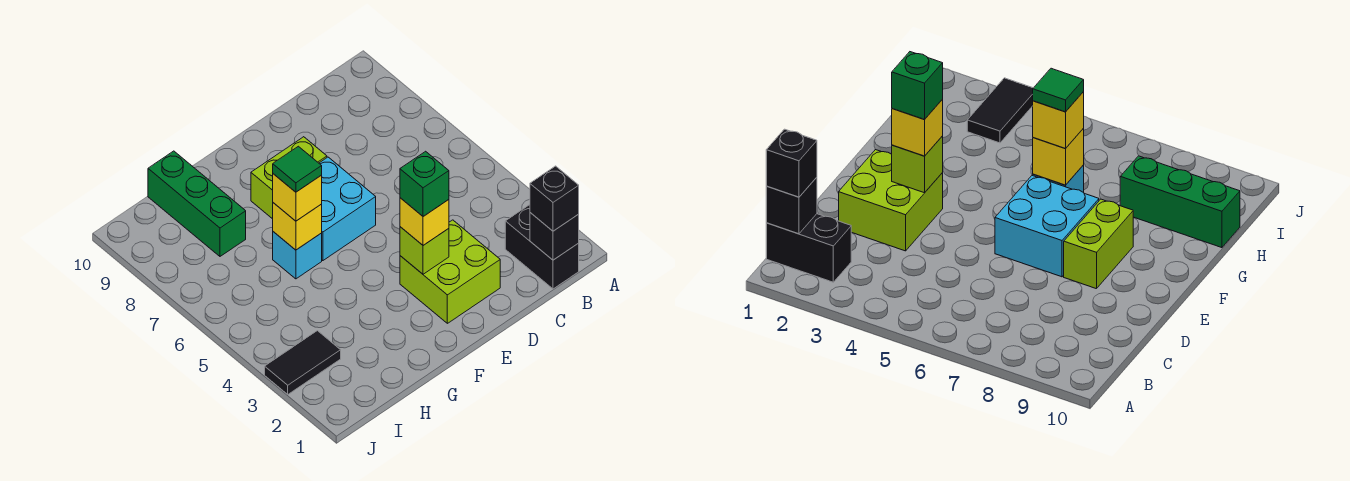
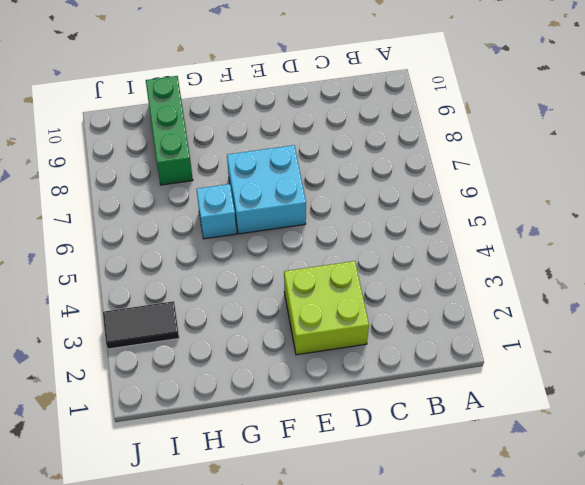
none -> black 1x2 brick [505,205,579,289]
none -> lime 1x2 brick [251,137,327,219]
none -> black 1x1 brick [530,213,579,260]

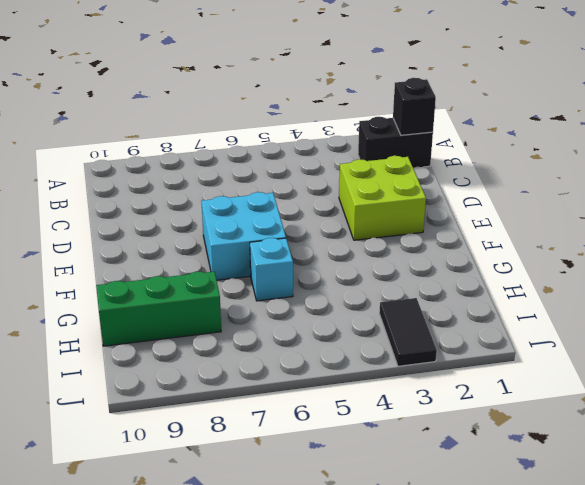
none -> lime 1x2 brick [251,137,327,219]
none -> lime 1x1 brick [400,227,449,274]
none -> yellow 1x1 brick [273,203,322,250]

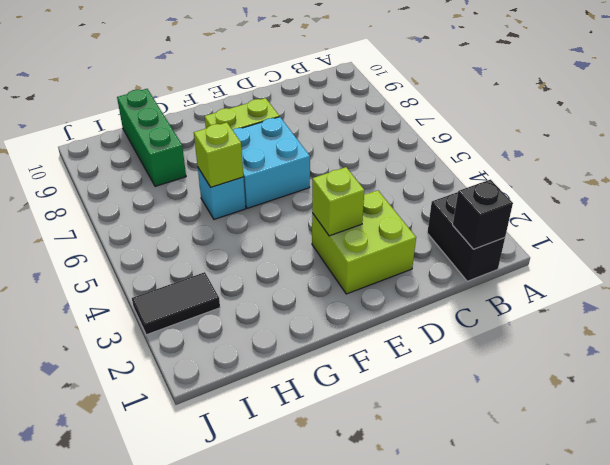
lime 1x1 brick [194,122,243,187] -> yellow 1x1 brick [273,203,322,250]
none -> black 1x1 brick [530,166,579,231]
none -> yellow 1x1 brick [400,198,449,245]
none -> yellow 1x1 brick [273,174,322,221]

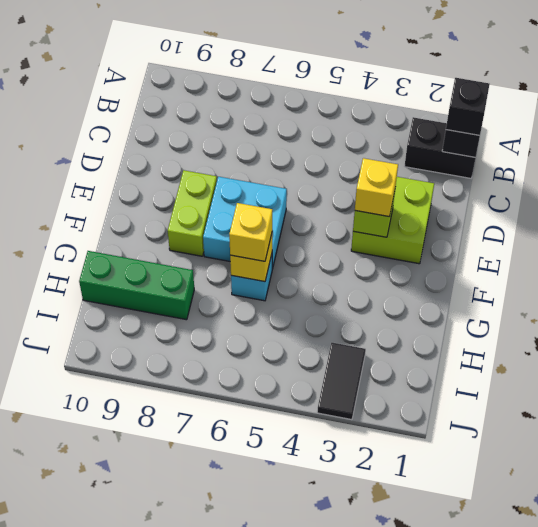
none -> green 1x1 brick [400,151,449,216]
none -> green 1x1 tile [273,146,322,192]

